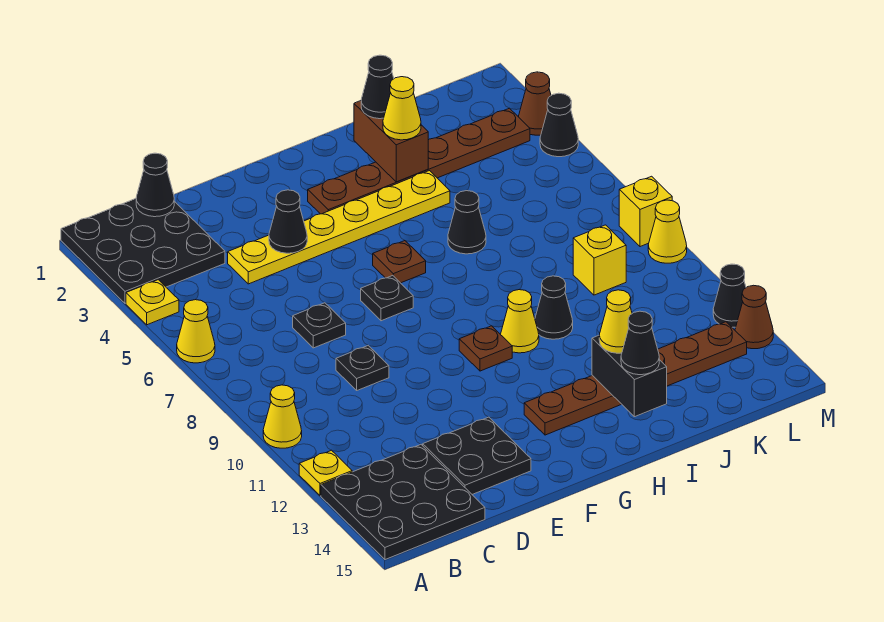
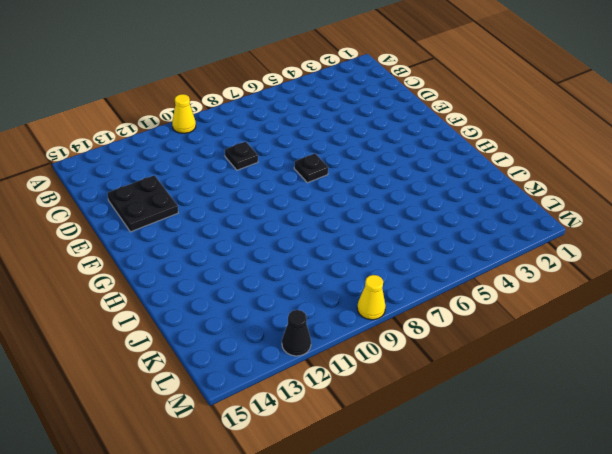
none -> black 3x3 plate [61,199,225,303]
none -> yellow 1x1 plate [126,280,179,325]
none -> yellow 1x1 cone [177,300,215,363]
none -> yellow 1x1 plate [299,450,352,496]

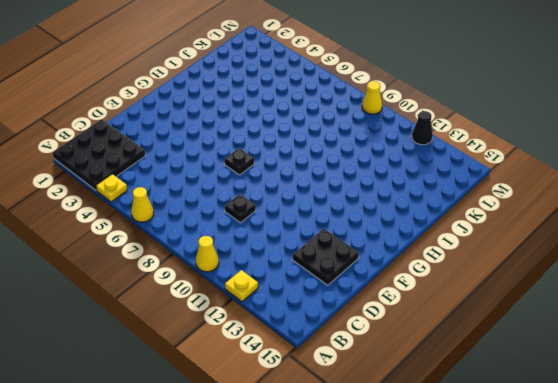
none -> black 3x3 plate [321,445,485,560]
none -> yellow 1x6 plate [228,171,450,284]
none -> black 1x1 plate [293,303,346,348]
none -> brown 1x6 plate [308,108,530,214]

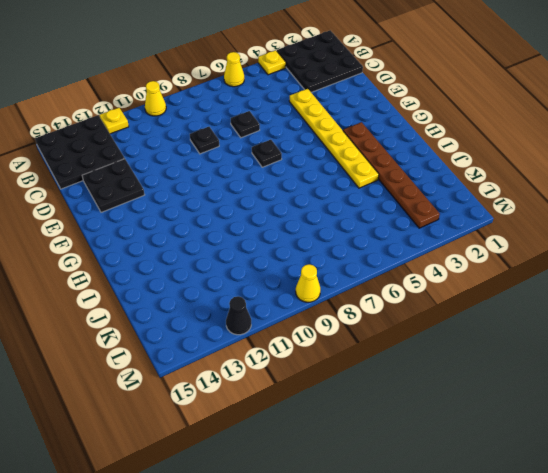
none -> brown 1x1 plate [373,241,426,283]
none -> brown 1x1 plate [459,326,512,371]
none -> brown 1x6 plate [524,322,747,435]
none -> yellow 1x1 cone [501,290,539,353]

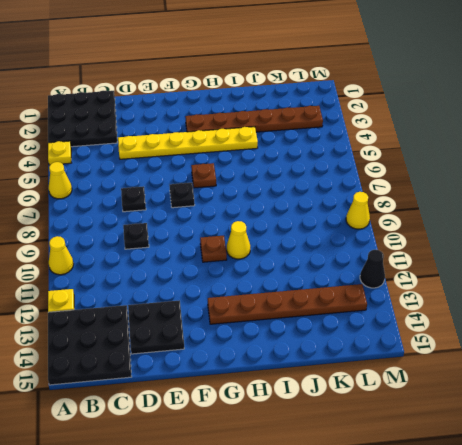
none -> black 1x1 cone [448,191,486,254]
none -> black 1x1 cone [535,276,573,339]
none -> yellow 1x1 brick [573,225,626,295]
none -> brown 1x1 cone [518,72,551,135]

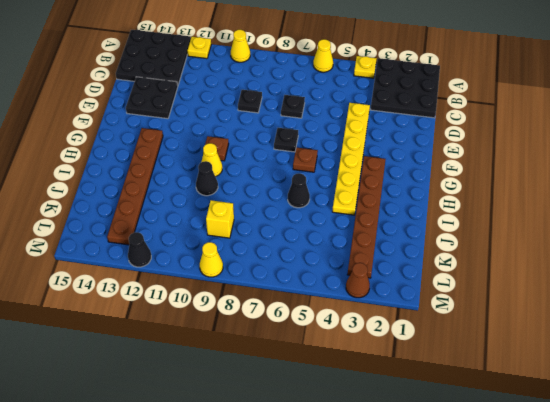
none -> black 1x1 cone [540,93,578,157]
none -> yellow 1x1 brick [619,176,672,247]
none -> brown 1x1 cone [735,285,773,349]
none -> black 1x1 cone [136,153,174,217]

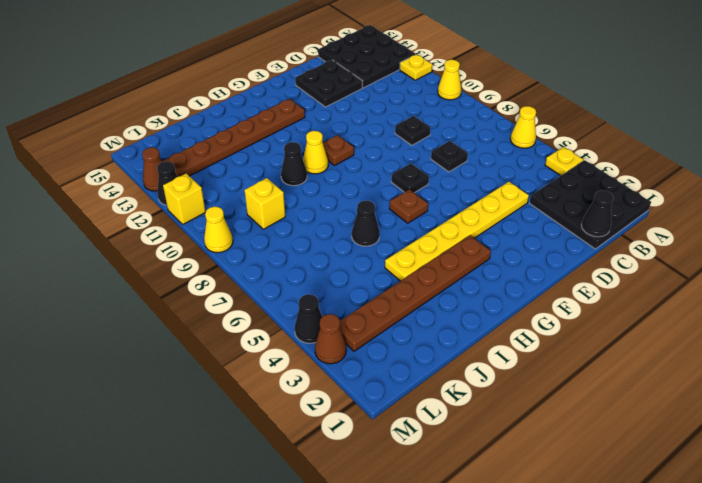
yellow 1x1 brick [163,173,206,224] -> yellow 1x1 brick moved to [619,176,672,247]
none -> black 1x1 cone [269,190,307,253]
none -> brown 1x2 brick [354,101,428,182]
none -> black 1x2 brick [592,335,667,417]
none -> black 1x1 cone [361,55,394,119]

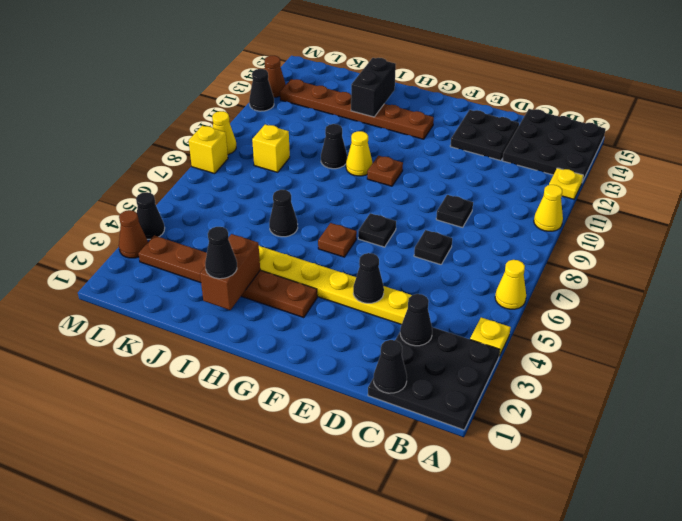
black 1x1 cone [400,294,432,346] -> black 1x1 cone moved to [621,311,659,375]
none -> yellow 1x1 cone [383,77,421,140]
none -> yellow 1x1 cone [599,290,632,353]

